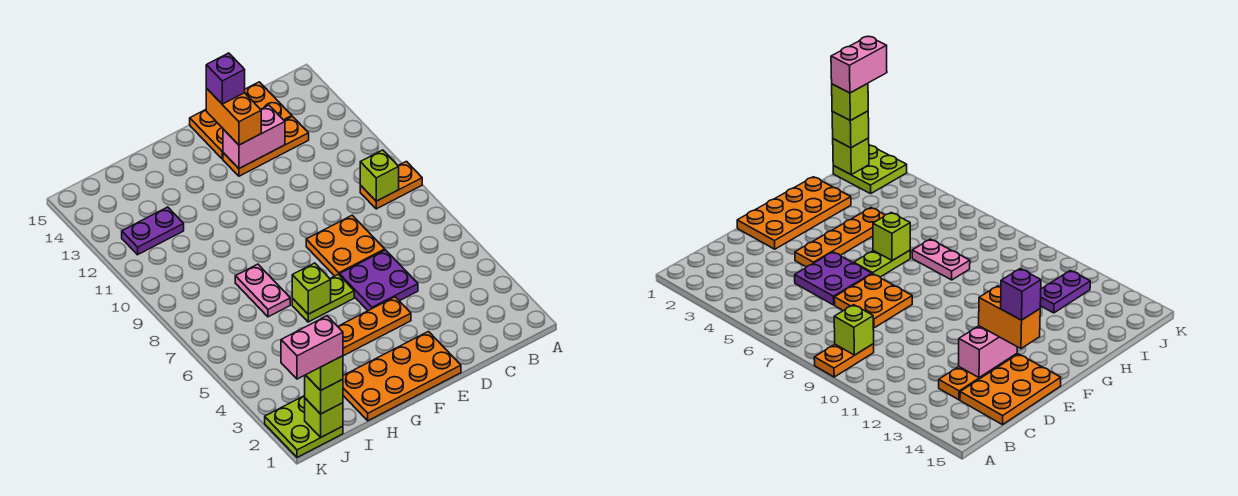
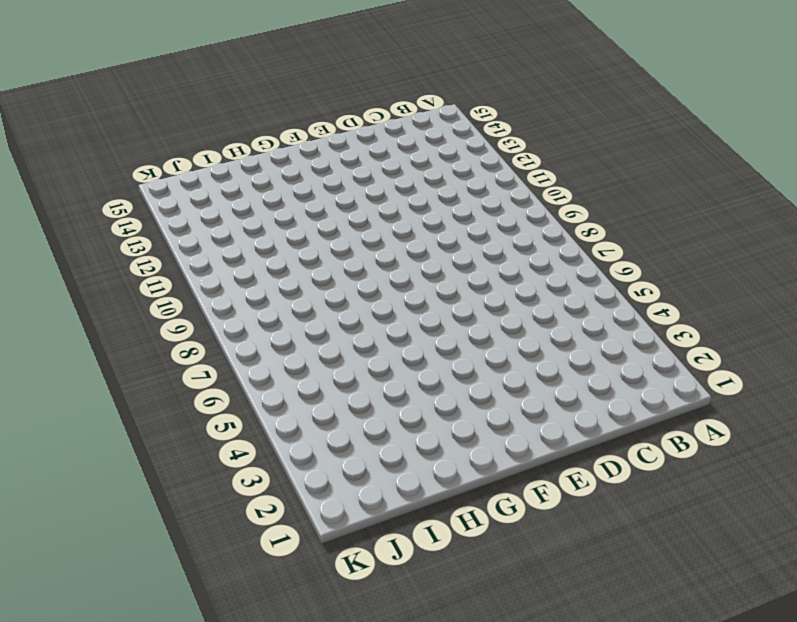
none -> orange 1x2 plate [360,161,422,209]
none -> orange 1x3 plate [223,117,309,176]
none -> orange 2x3 plate [190,82,292,159]

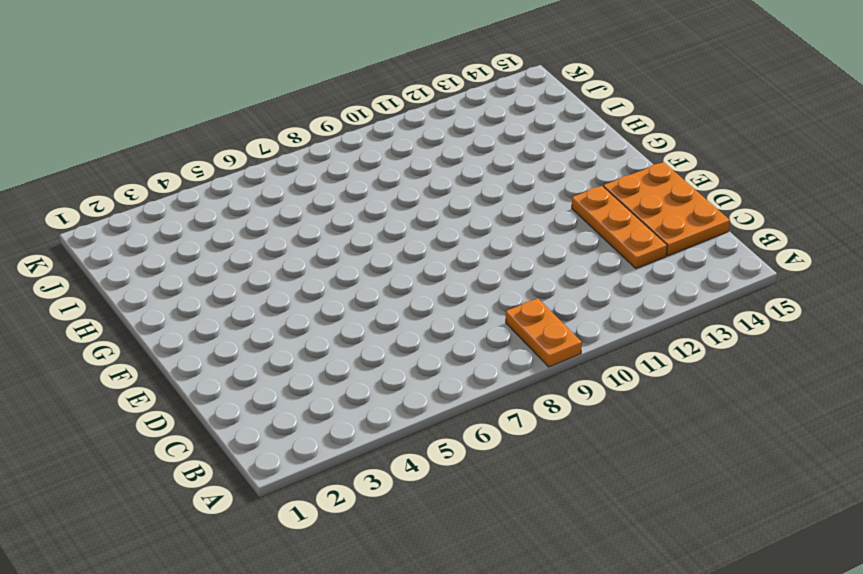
none -> purple 2x2 plate [340,250,418,311]
none -> orange 2x2 plate [306,215,385,276]
none -> orange 2x4 plate [343,332,461,421]

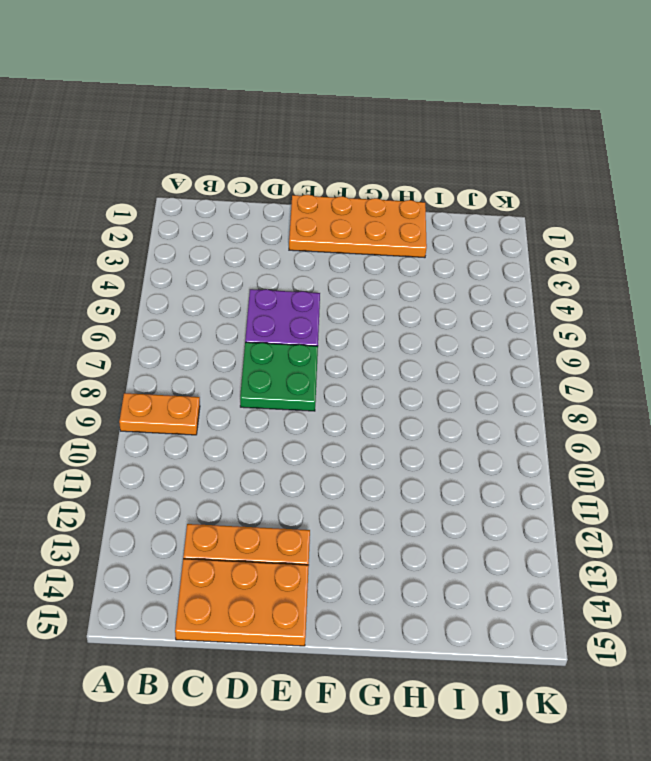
green 2x2 plate [240,342,318,411] -> orange 2x2 plate [306,215,385,276]
none -> orange 1x4 plate [338,297,411,356]
none -> lime 1x2 plate [292,274,354,322]
none -> pink 1x2 plate [235,264,290,317]

